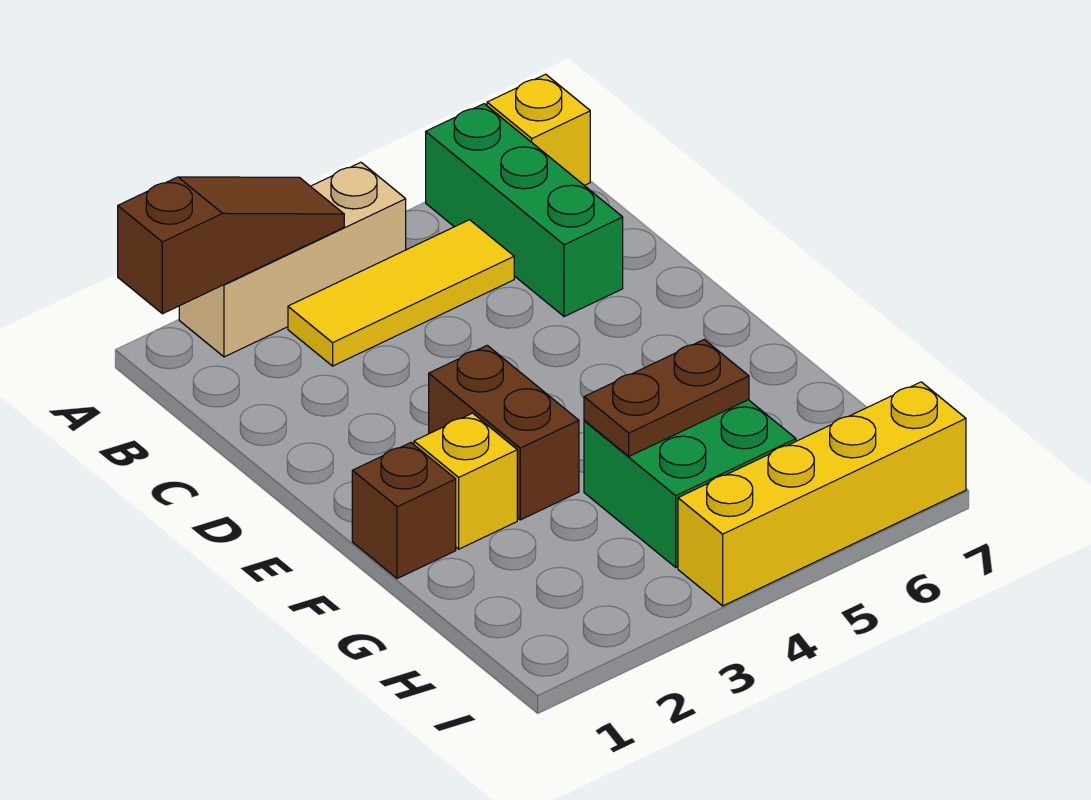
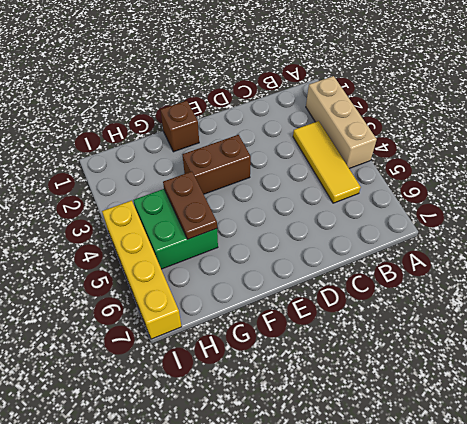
none -> green 1x3 brick [426,104,623,317]
none -> yellow 1x1 brick [487,74,590,185]

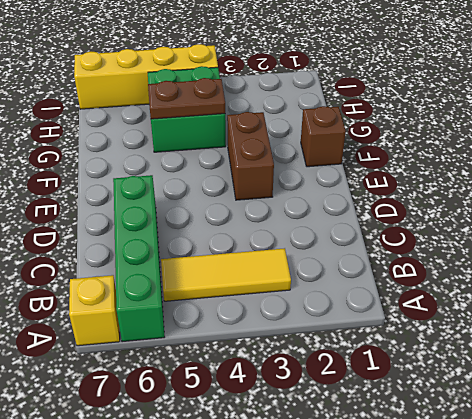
green 1x4 brick [113,175,164,342] -> green 1x3 brick [426,104,623,317]
none -> tan 1x3 brick [179,162,406,357]
none -> yellow 1x1 brick [414,413,517,549]

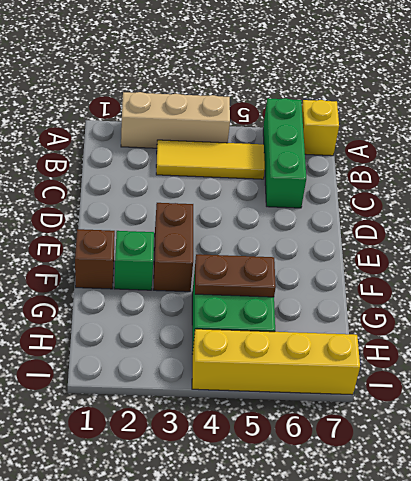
green 1x1 brick [114,231,154,290] -> yellow 1x1 brick [414,413,517,549]
none -> brown 1x3 slope [118,177,344,314]

